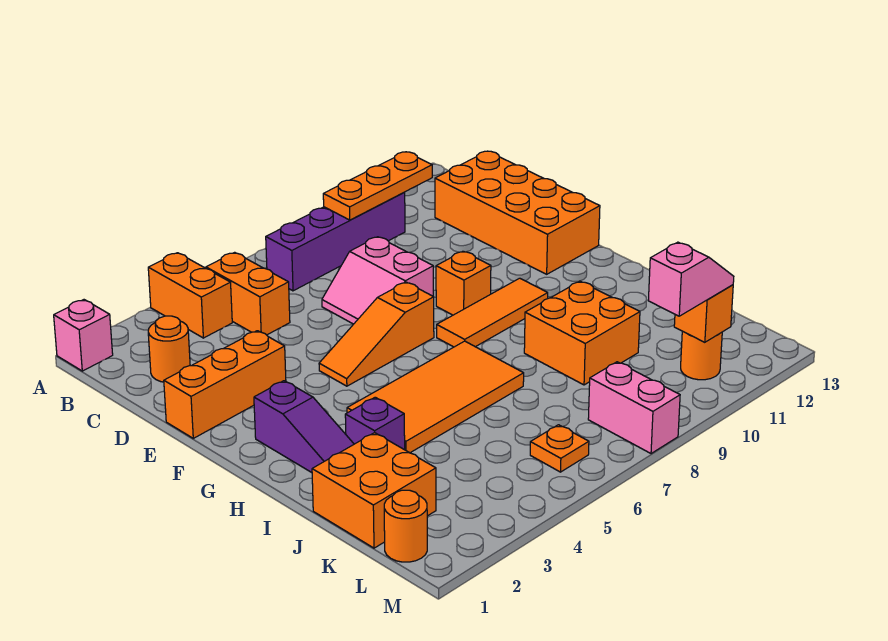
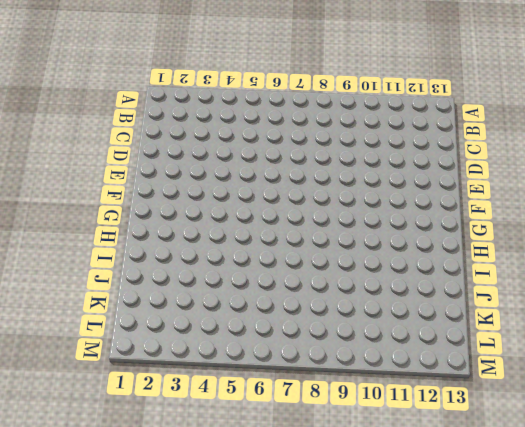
none -> pink 1x1 brick [54,300,113,371]
none -> orange 1x2 brick [148,253,232,338]
none -> orange 1x2 brick [206,252,290,335]

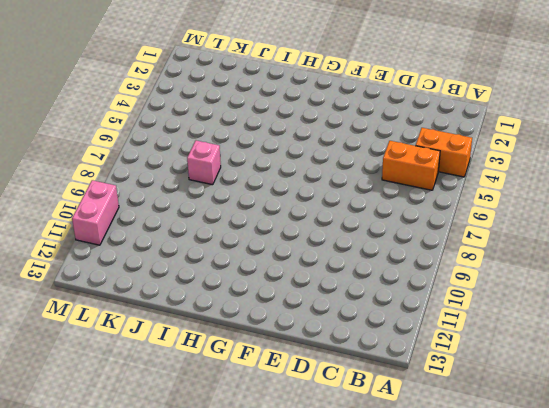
pink 1x1 brick [187,141,221,185] -> pink 1x1 brick moved to [54,300,113,371]
pink 1x2 brick [72,180,119,245] -> pink 1x2 brick turned to [588,362,680,454]
none -> purple 1x4 brick [266,193,405,291]
none -> orange 1x1 round brick [148,316,190,382]
none -> orange 2x4 brick [435,151,600,274]

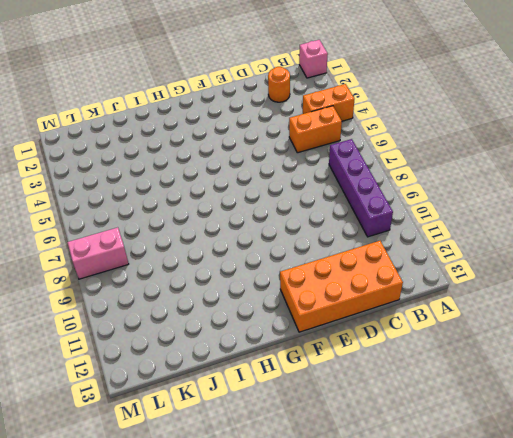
none -> pink 2x2 slope [322,237,433,324]
none -> orange 1x3 brick [164,331,286,438]
none -> orange 1x3 slope [319,282,434,386]

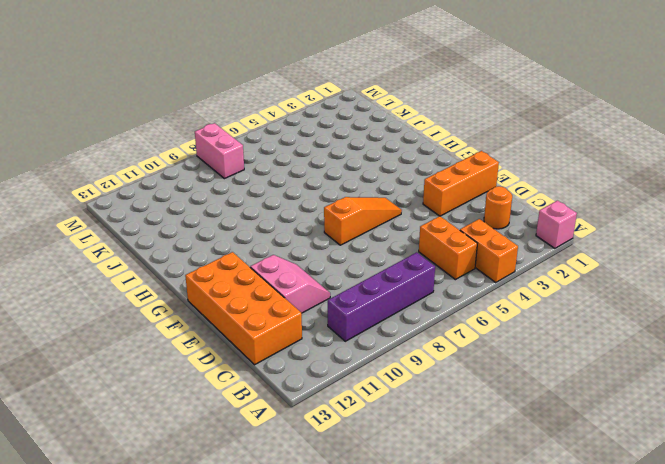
pink 2x2 slope [250,255,330,313] -> pink 2x2 slope moved to [322,237,433,324]
none -> orange 1x1 brick [436,251,491,315]
none -> purple 1x3 slope [254,381,354,473]
none -> orange 1x3 tile [437,278,548,347]

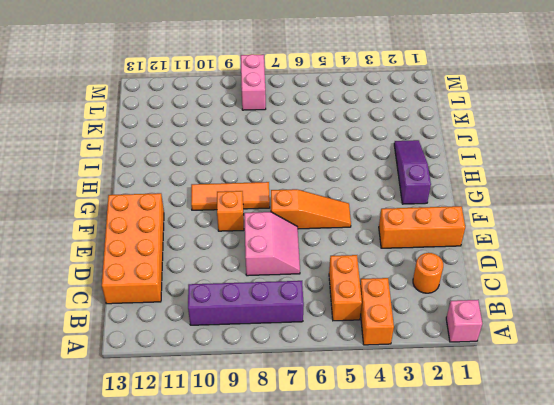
none -> orange 2x4 tile [347,341,524,453]
none -> purple 1x1 brick [345,397,405,450]
none -> orange 2x2 brick [524,281,640,385]

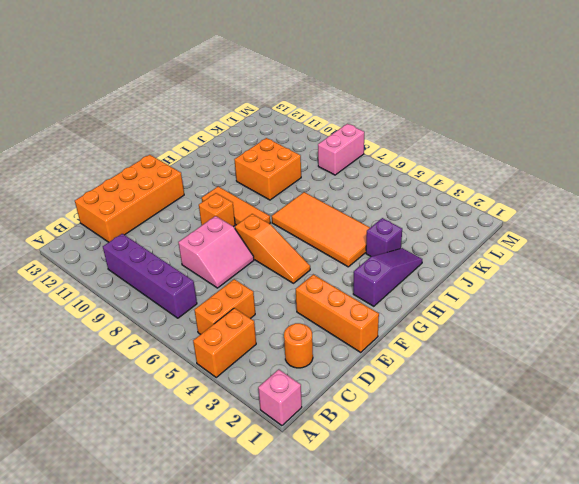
none -> orange 2x2 brick [312,433,436,548]
none -> orange 1x1 round brick [384,490,427,562]
none -> orange 1x1 plate [530,425,589,472]

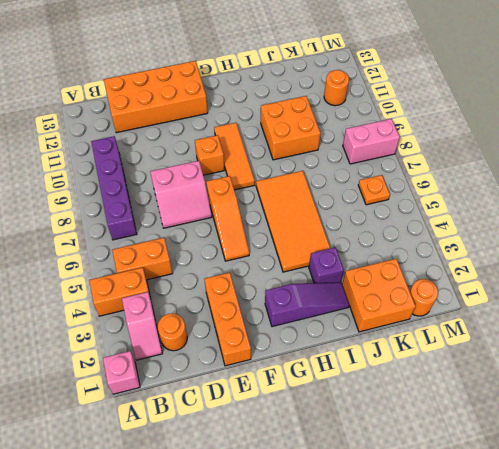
pink 1x2 slope [122,292,162,360] -> pink 1x2 slope turned to [648,242,734,316]
none -> orange 1x3 plate [323,152,432,220]
none -> orange 1x1 brick [674,285,733,342]

